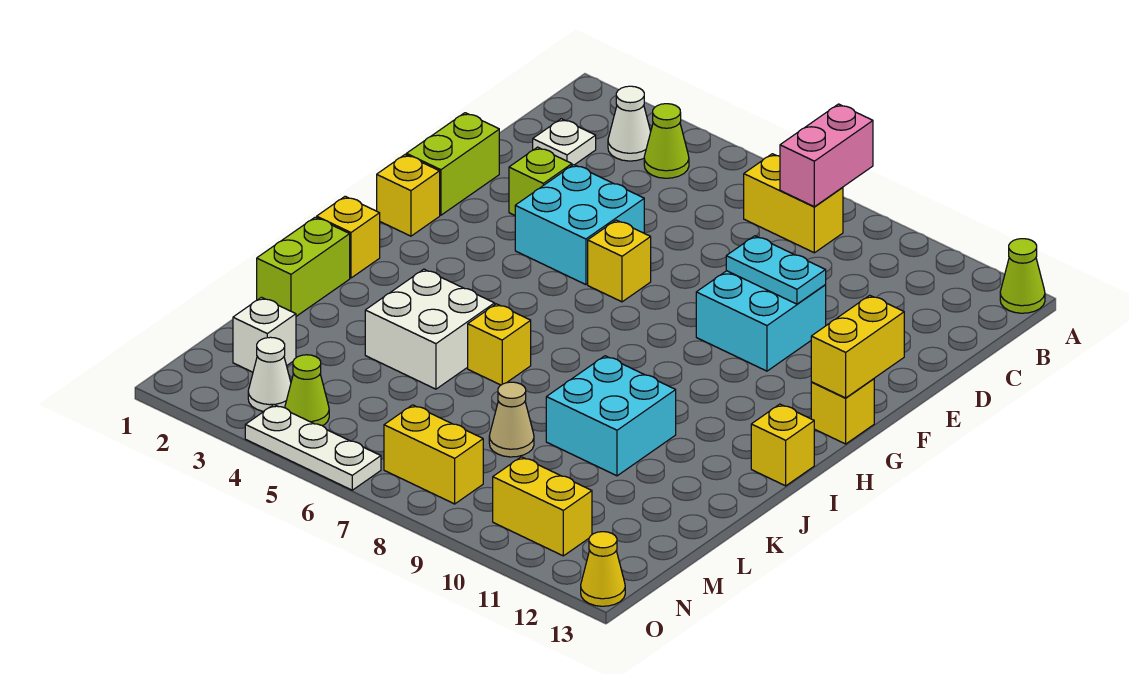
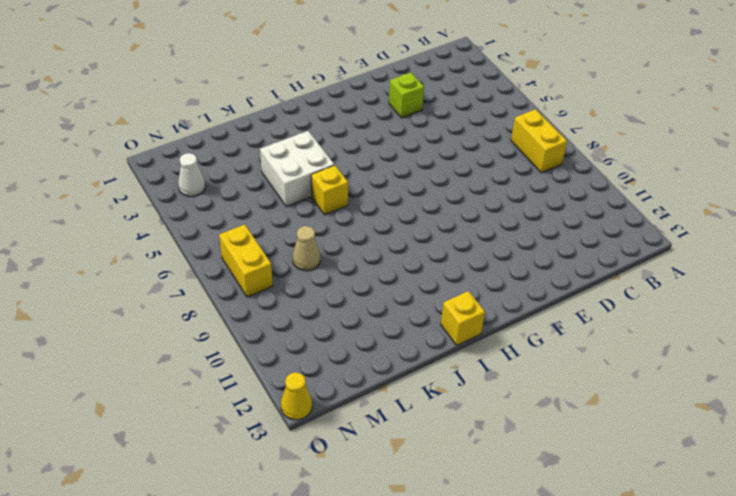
none -> lime 1x1 cone [1000,239,1045,313]
none -> white 1x1 cone [608,86,651,161]
none -> lime 1x1 cone [644,104,689,178]

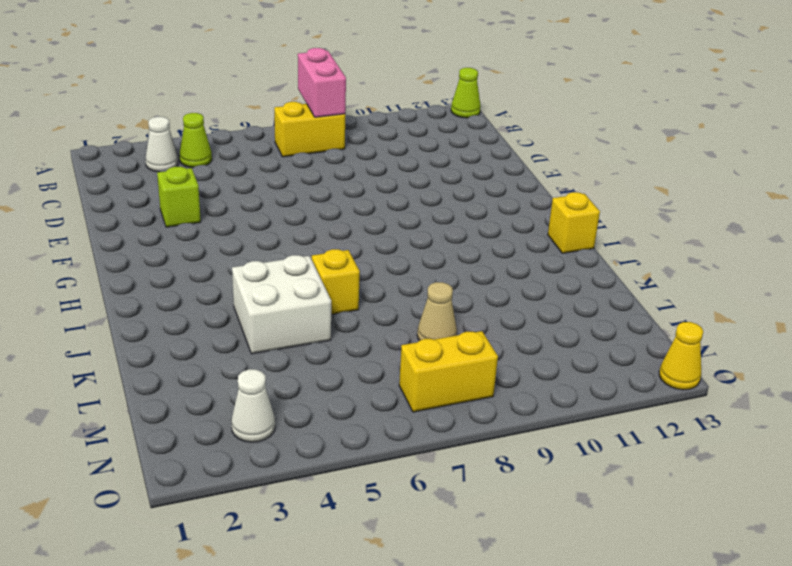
none -> white 1x1 plate [533,119,596,165]
none -> lime 1x2 brick [406,113,499,215]
none -> cyan 2x2 brick [515,165,644,285]

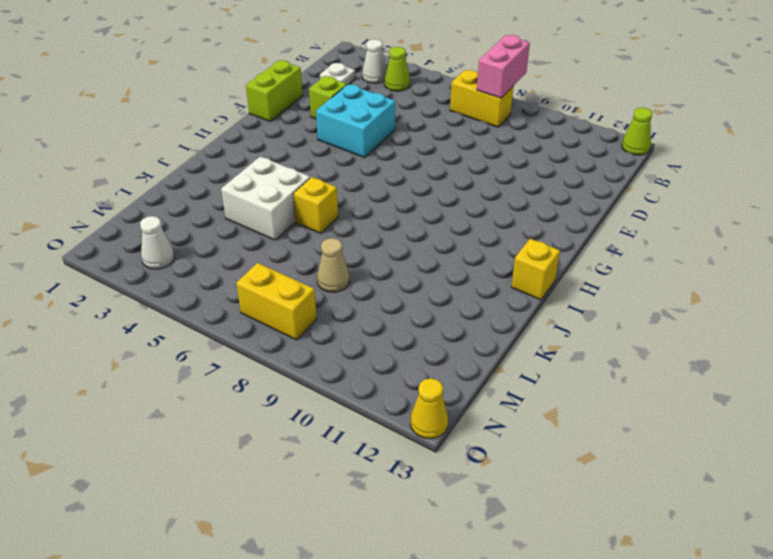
none -> cyan 2x2 brick [696,271,826,371]
none -> yellow 1x1 brick [588,220,651,302]
none -> yellow 1x1 brick [377,155,440,236]

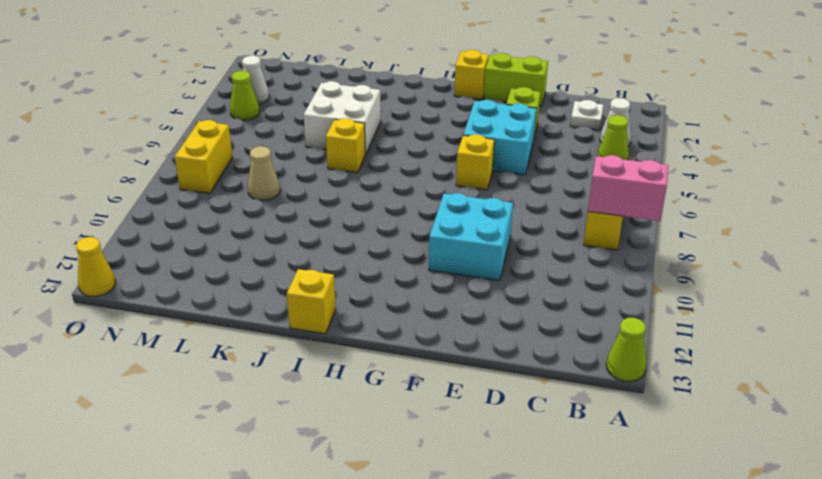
none -> yellow 1x1 brick [811,379,874,444]
none -> yellow 1x1 brick [317,196,380,278]
none -> lime 1x2 brick [257,217,350,316]

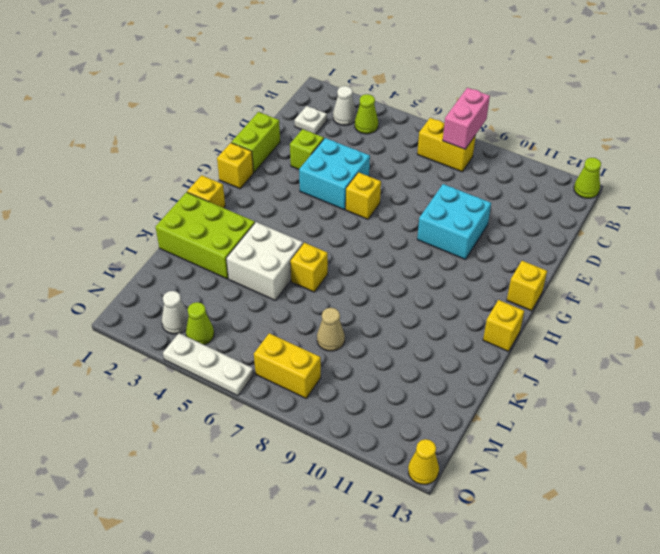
lime 2x3 brick [156,192,255,279] -> lime 1x2 brick [257,217,350,316]
none -> cyan 2x2 brick [546,356,676,476]
none -> white 1x1 brick [233,297,296,372]
none -> yellow 1x2 brick [493,457,592,556]

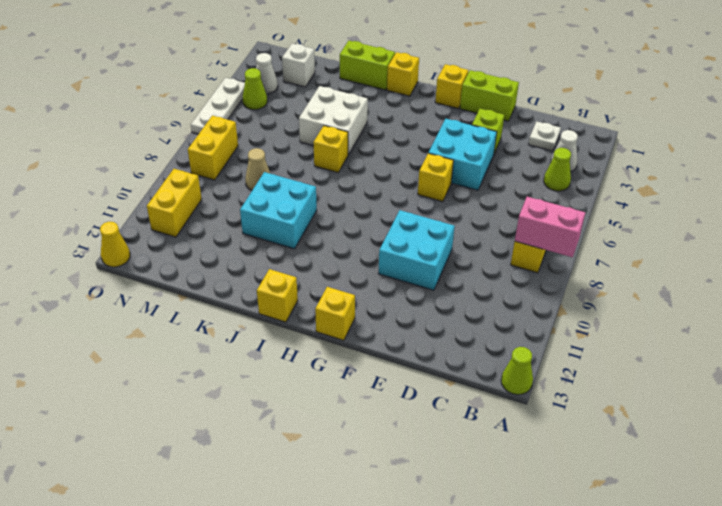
none -> cyan 1x2 plate [726,236,826,304]
none -> yellow 1x2 brick [811,295,904,398]

